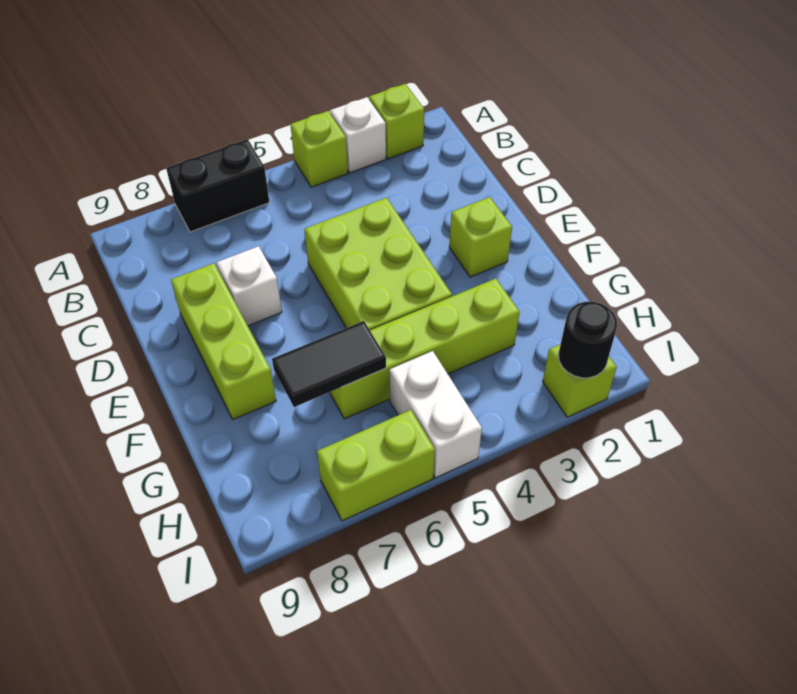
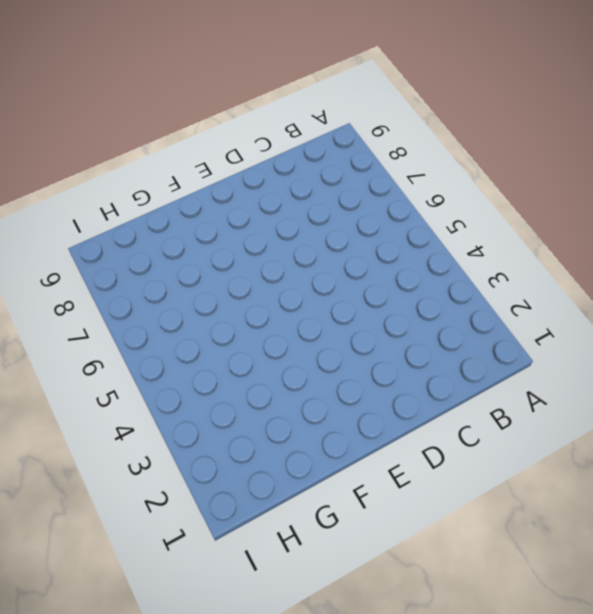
none -> lime 1x1 brick [369,84,424,159]
none -> white 1x1 brick [330,97,386,173]
none -> lime 1x1 brick [290,111,348,187]

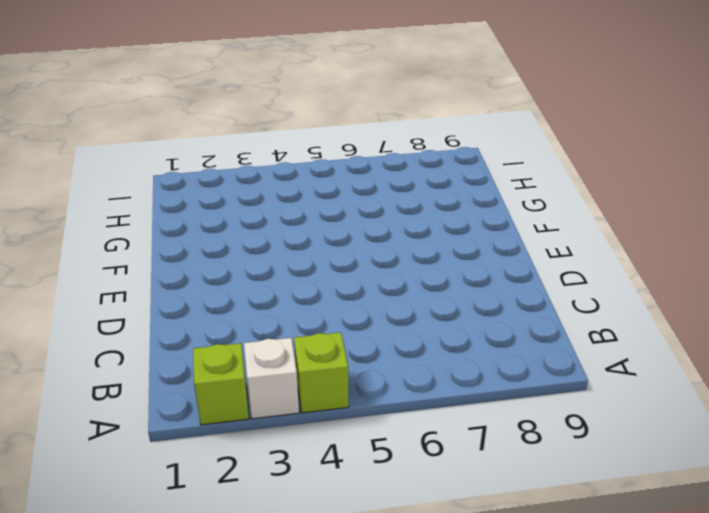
none -> black 1x2 brick [166,139,270,232]
none -> lime 2x3 brick [305,198,452,330]
none -> white 1x1 brick [217,246,282,326]

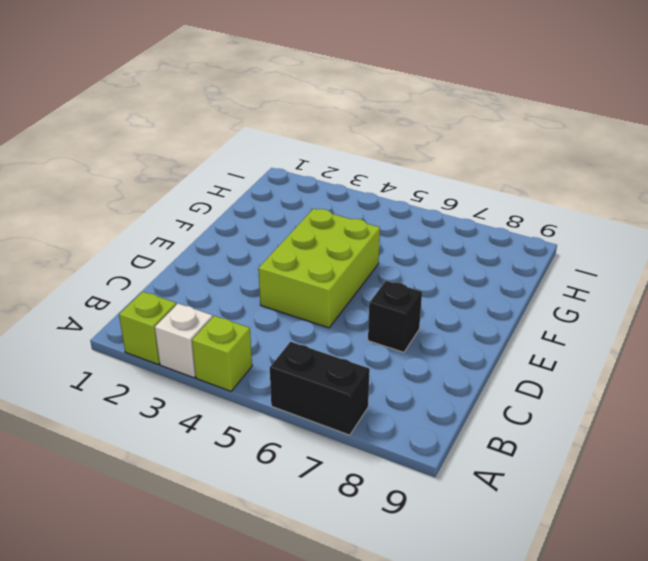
black 1x1 brick [368,281,422,352] -> white 1x1 brick [217,246,282,326]
none -> lime 1x3 brick [171,263,276,419]
none -> lime 1x1 brick [449,197,512,277]
none -> lime 1x4 brick [329,278,520,419]

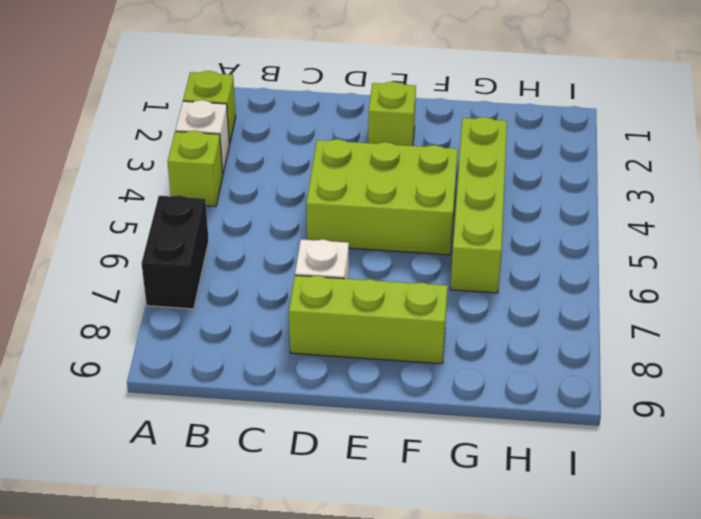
none -> white 1x2 brick [389,351,482,478]
none -> lime 1x1 brick [543,344,617,417]
none -> lime 1x2 brick [317,410,435,521]

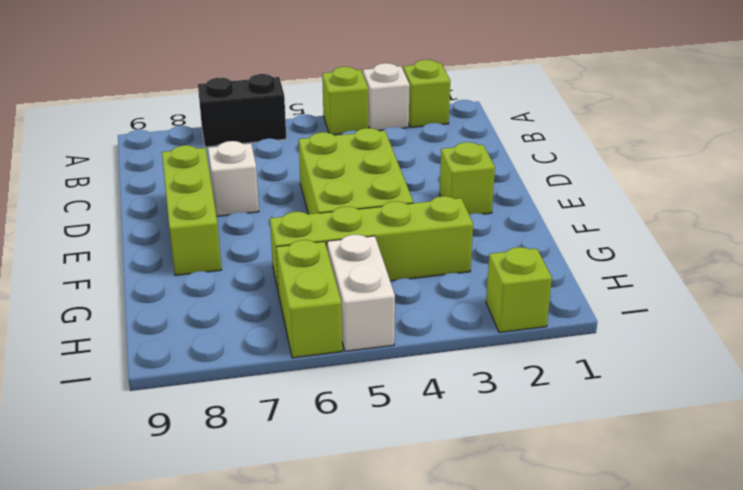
lime 1x2 brick [276,240,342,358] -> lime 1x2 brick turned to [317,410,435,521]
none -> black 1x2 tile [272,321,386,407]
none -> black 1x1 round brick [558,302,617,378]

